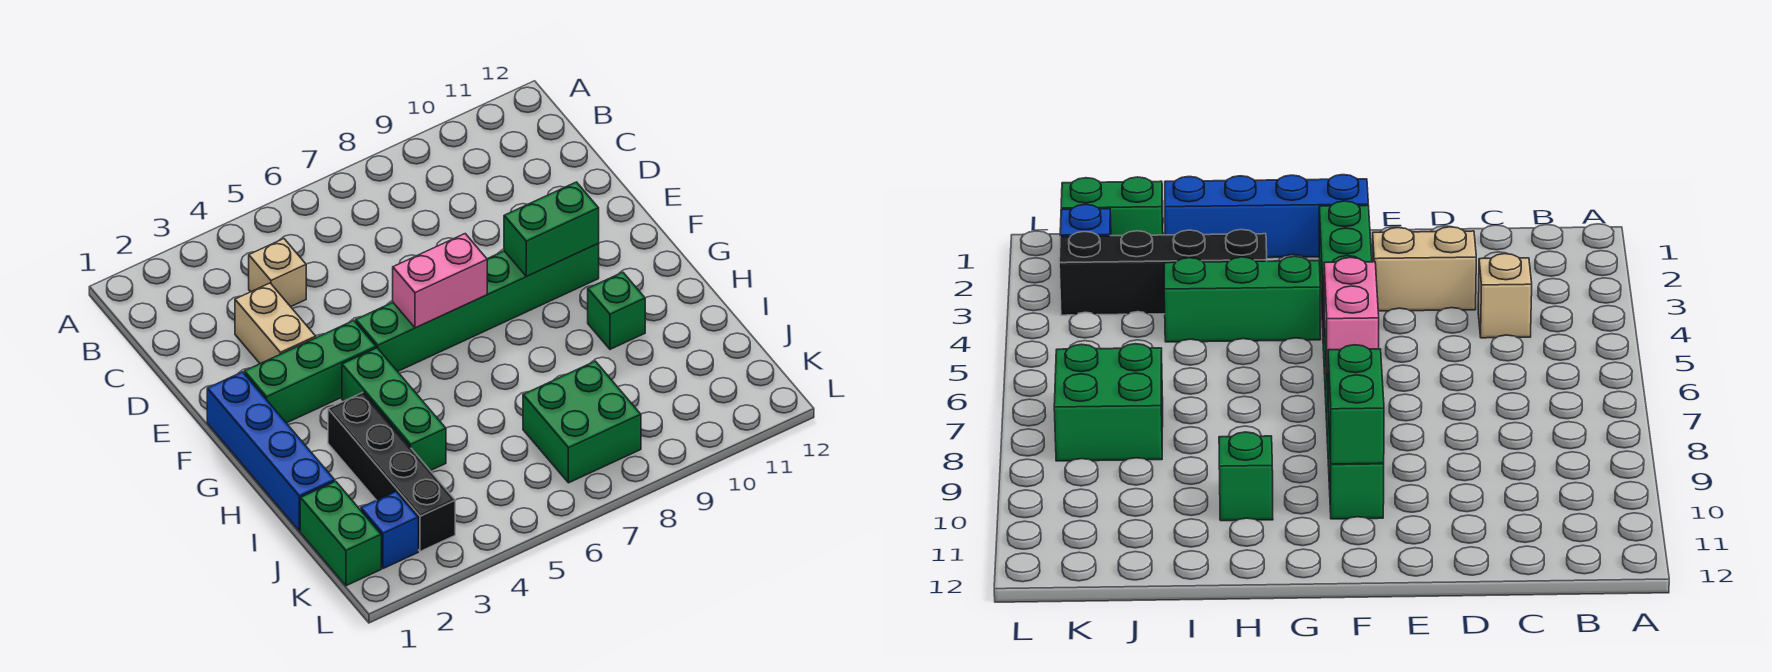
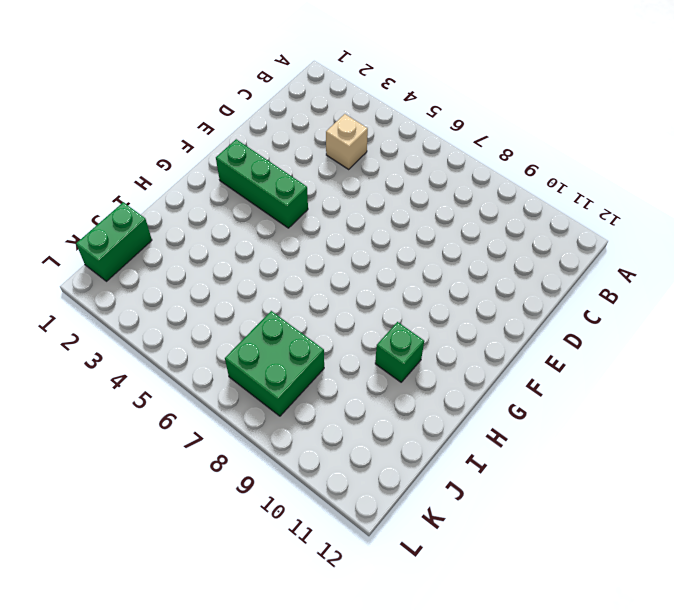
none -> tan 1x2 brick [235,283,316,364]
none -> blue 1x4 brick [207,372,335,531]
none -> green 1x6 brick [356,243,599,371]

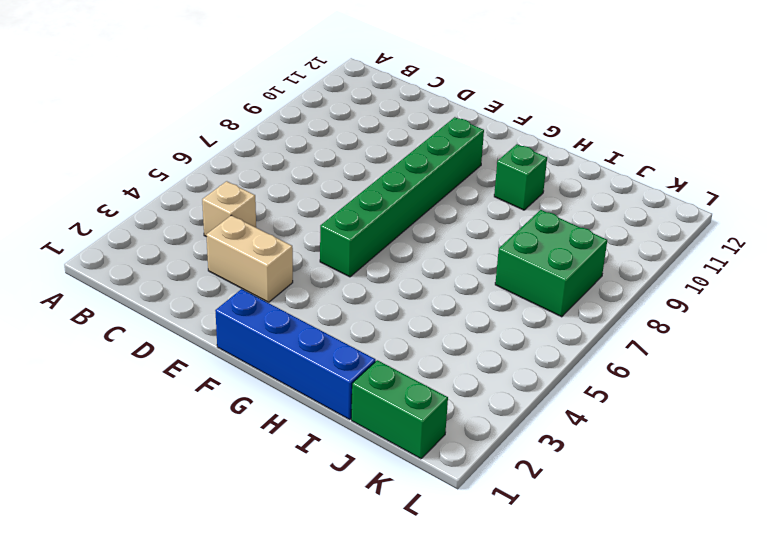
none -> green 1x3 brick [244,321,376,423]
none -> green 1x3 brick [342,348,446,471]
none -> black 1x4 brick [328,392,455,551]

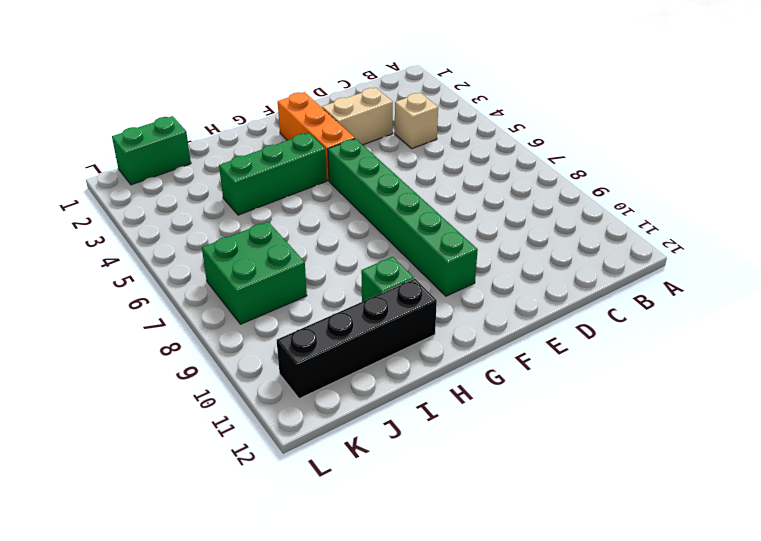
orange 1x3 brick [278,92,355,181] -> green 1x3 brick [244,321,376,423]
black 1x4 brick [277,279,437,399] -> black 1x4 brick moved to [328,392,455,551]
none -> blue 1x4 brick [207,372,335,531]
none -> blue 1x1 brick [361,492,418,569]
none -> pink 1x2 brick [393,234,487,328]

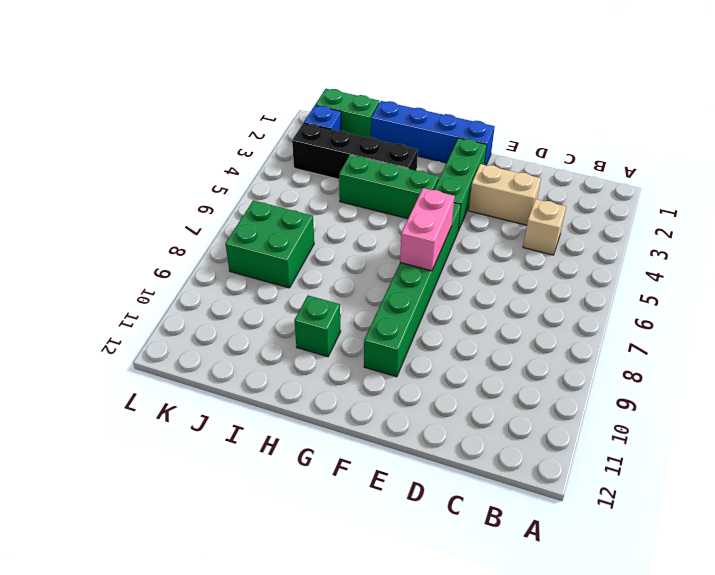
none -> green 1x2 brick [504,182,599,276]

